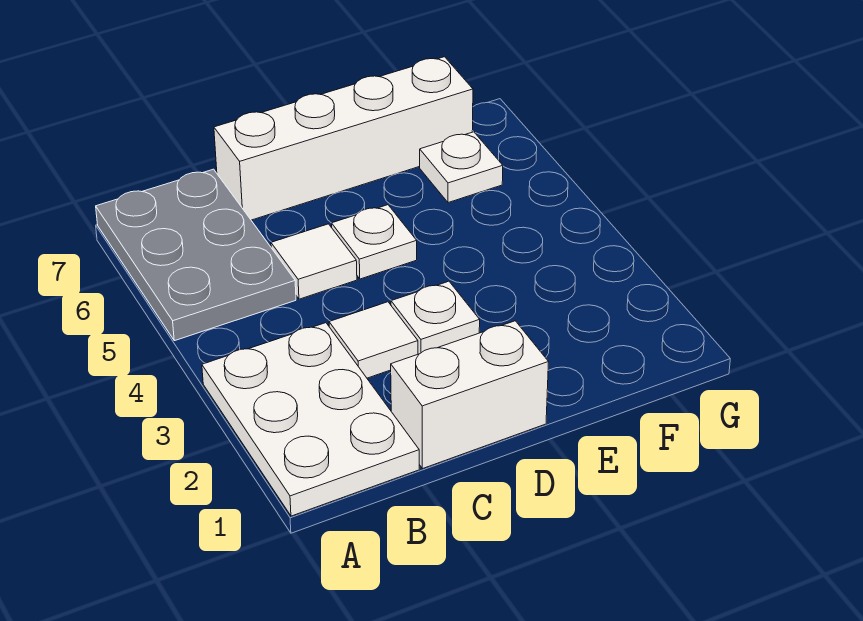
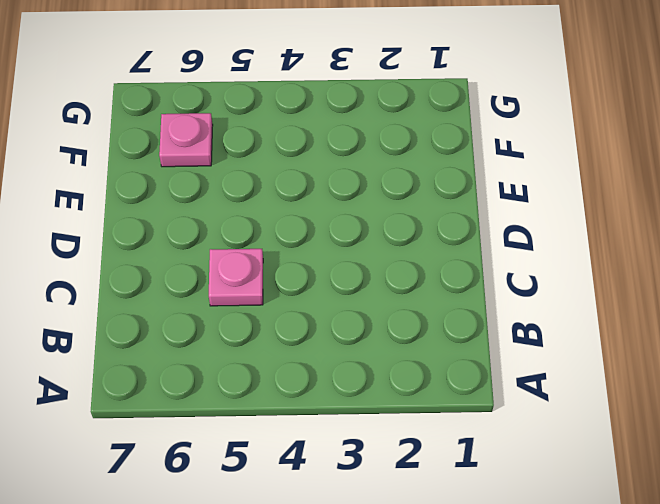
pink 1x1 plate [209,249,263,306] -> white 1x1 tile [271,224,357,299]
pink 1x1 plate [159,113,213,167] -> white 1x1 plate [420,132,503,203]
none -> white 2x3 plate [202,323,419,516]
none -> grey 2x3 plate [96,169,296,341]

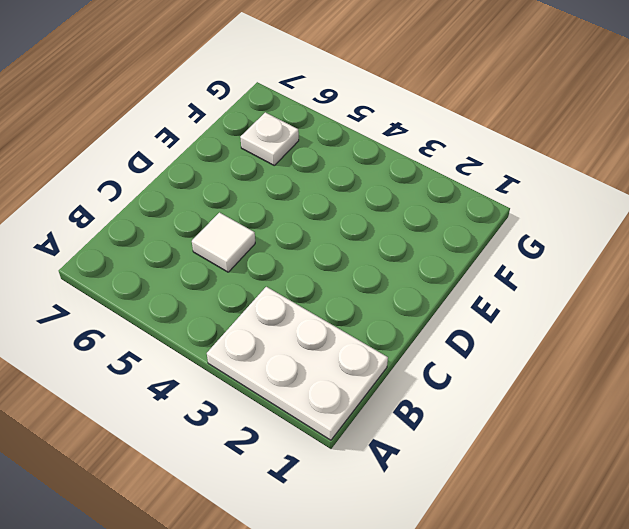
none -> grey 2x3 plate [96,169,296,341]
none -> white 1x2 brick [391,321,548,469]

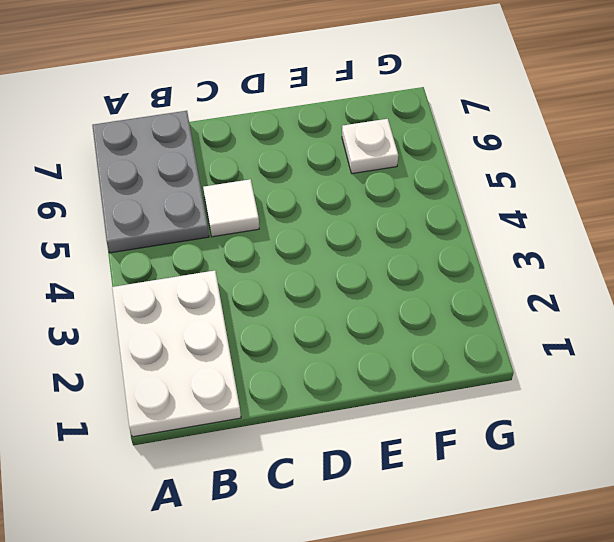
none -> white 1x2 brick [391,321,548,469]
none -> white 1x1 tile [329,302,418,378]

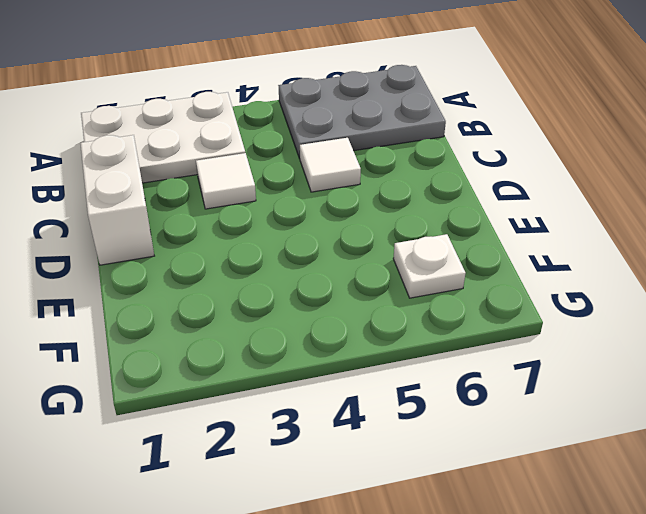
none -> white 1x4 brick [214,57,473,220]
none -> white 1x1 plate [391,281,480,354]

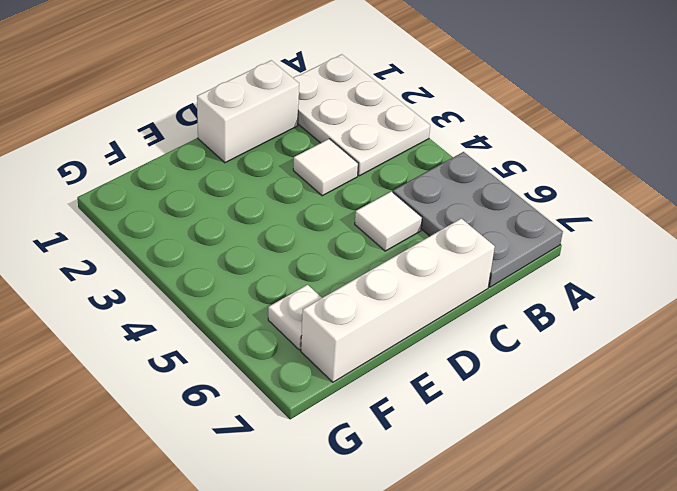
none -> white 1x1 plate [391,281,480,354]
none -> white 1x1 plate [332,205,417,279]

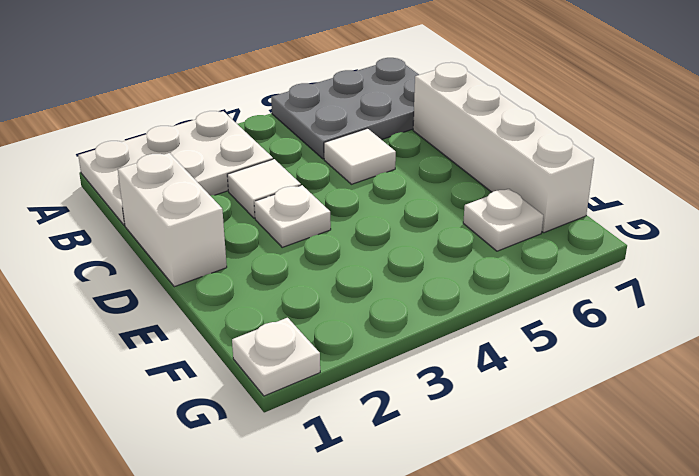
white 1x1 plate [232,318,320,396] -> white 1x1 plate moved to [332,205,417,279]

